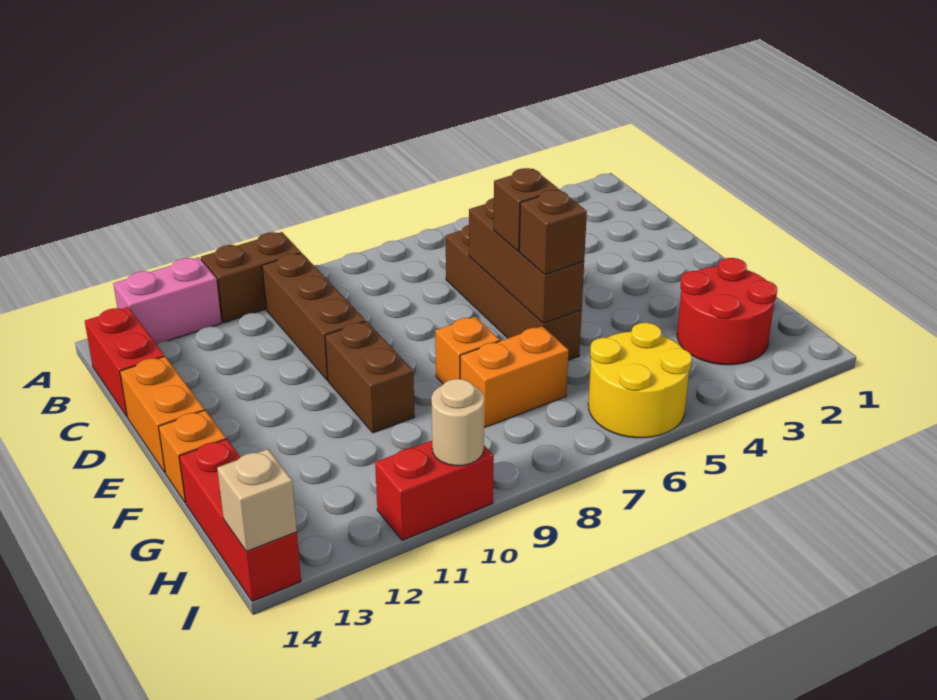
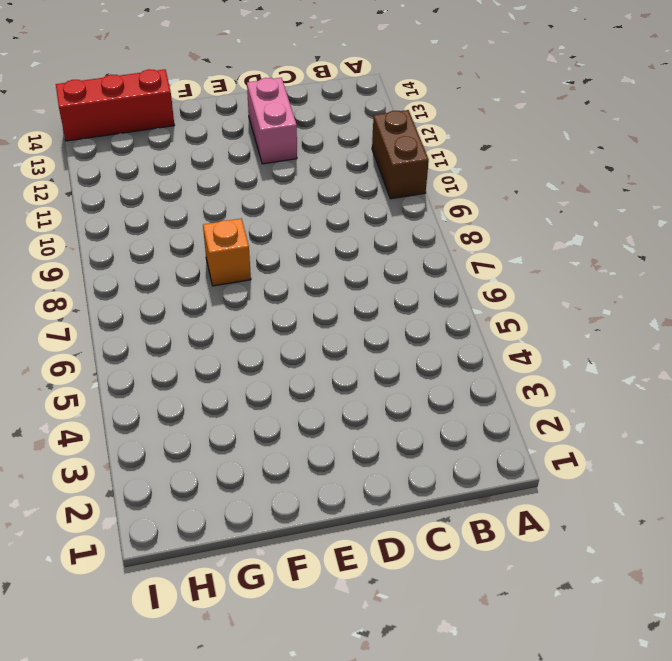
pink 1x2 brick [247,78,297,164] -> pink 1x2 brick moved to [113,257,221,344]
none -> brown 1x3 brick [262,253,366,380]
none -> red 1x2 brick [85,307,164,416]
none -> brown 1x4 brick [446,225,582,360]

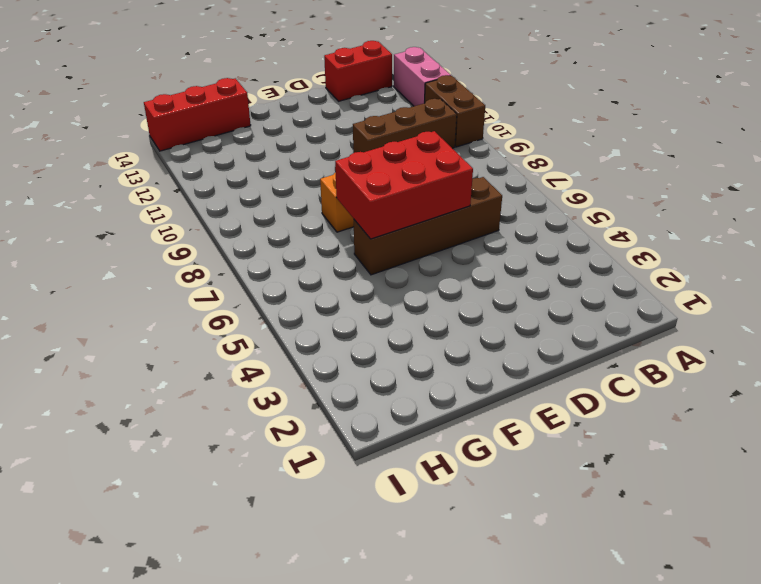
red 2x3 brick [335,131,473,239] -> brown 1x3 brick [469,198,584,323]
none -> orange 1x2 brick [120,356,205,472]
none -> brown 1x2 brick [325,321,415,433]
none -> orange 1x1 brick [159,410,226,503]

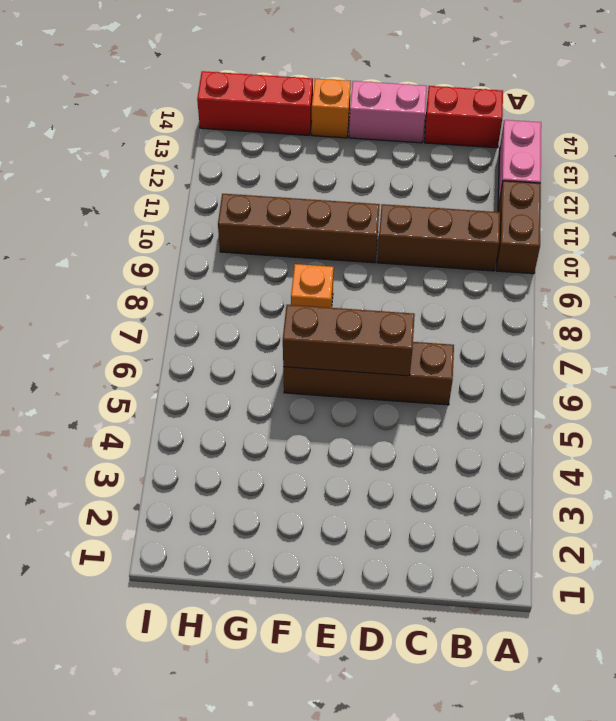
pink 1x2 brick [349,81,427,143] -> orange 1x2 brick [120,356,205,472]
brown 1x4 brick [218,194,380,263] -> brown 1x2 brick [325,321,415,433]
none -> red 2x2 round brick [677,258,777,365]
none -> orange 1x2 brick [460,326,569,427]
none -> yellow 2x2 round brick [588,323,692,438]

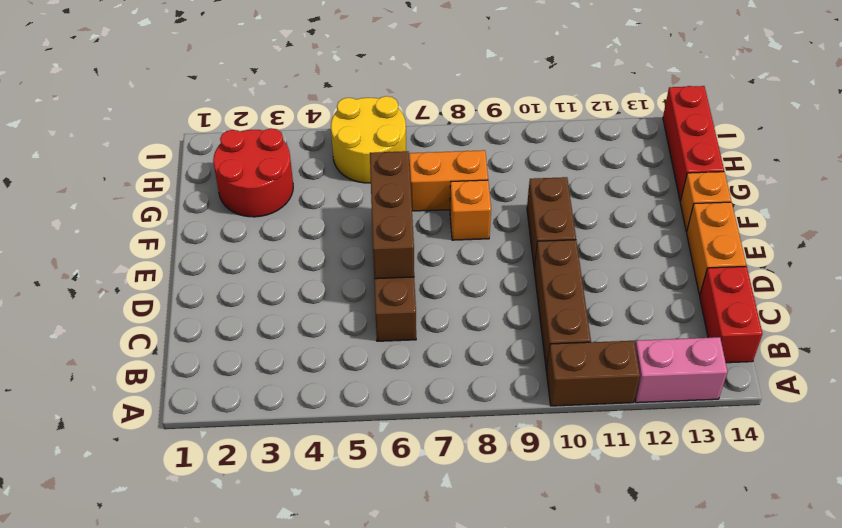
none -> red 1x2 brick [375,441,494,540]
none -> tan 1x1 round brick [431,379,484,466]
none -> tan 1x1 brick [217,449,297,552]

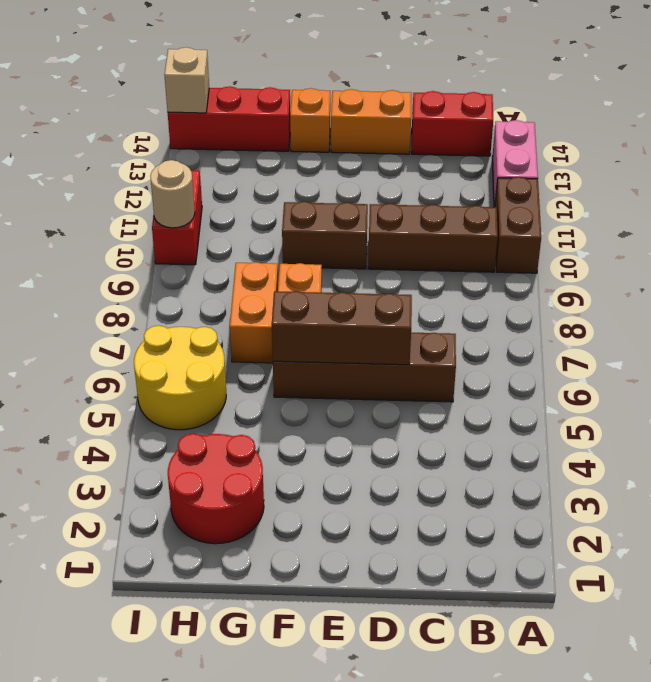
none -> brown 1x1 brick [494,168,559,251]
none -> brown 1x1 brick [519,190,587,275]

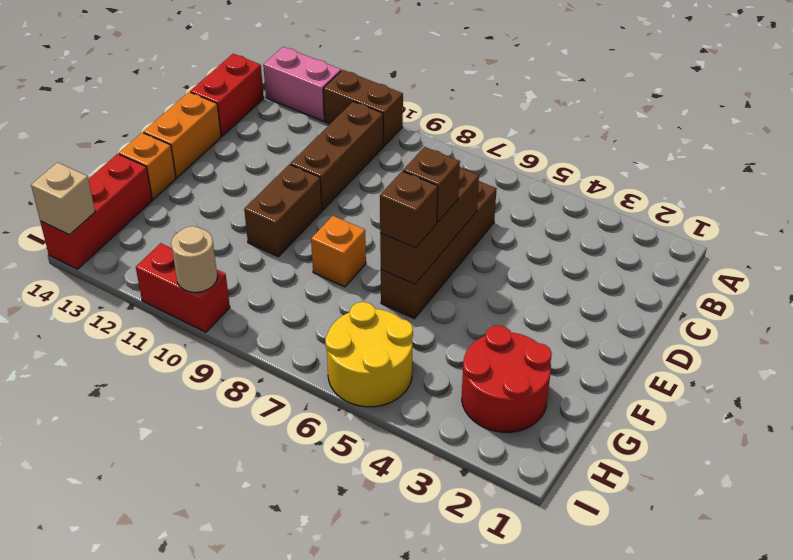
none -> orange 1x2 brick [460,326,569,427]

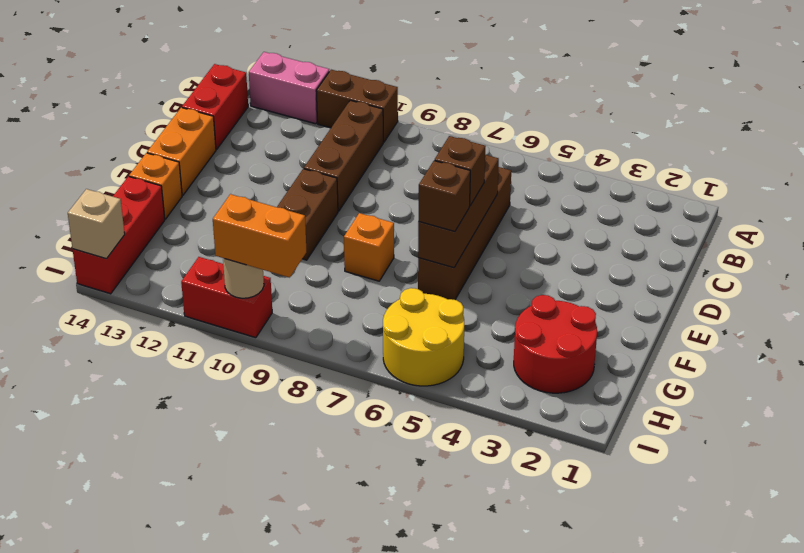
orange 1x2 brick [213,194,306,277] -> orange 1x2 brick moved to [460,326,569,427]

